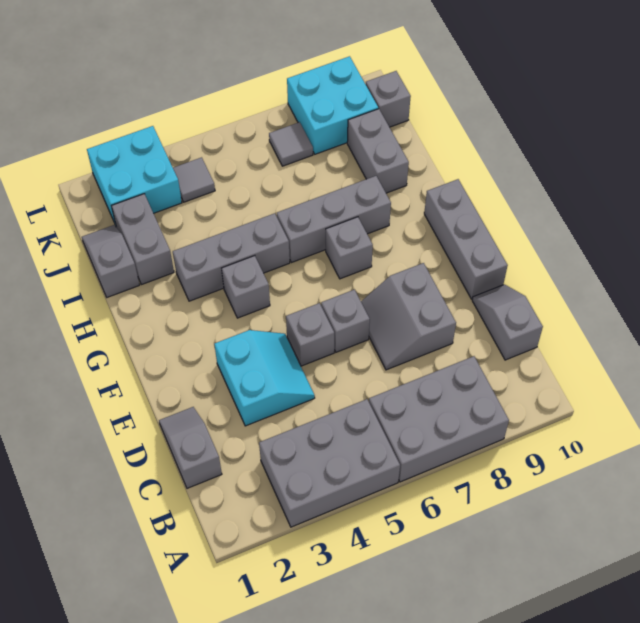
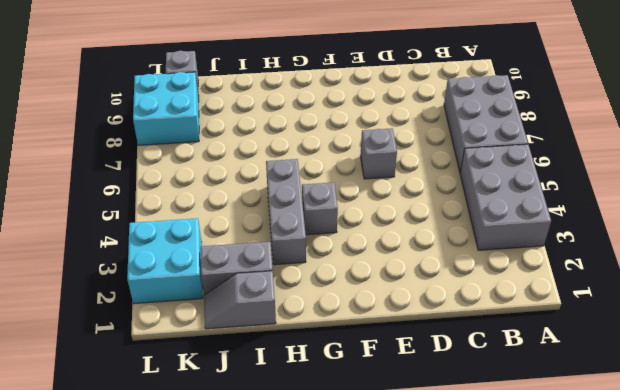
none -> grey 1x2 slope [159,407,222,488]
none -> grey 1x2 slope [472,284,543,360]
none -> cyan 2x2 slope [214,330,315,426]

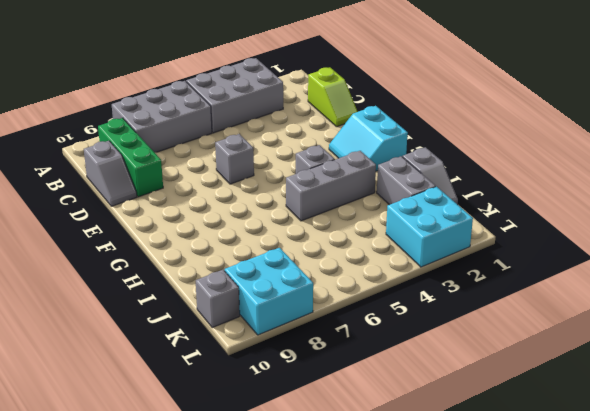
green 1x3 brick [98,118,163,197] -> none
lime 1x2 slope [308,67,358,127] -> grey 1x2 slope [159,407,222,488]
cyan 2x2 slope [329,106,408,171] -> cyan 2x2 slope moved to [214,330,315,426]
none -> grey 2x2 slope [361,263,456,370]
none -> grey 1x1 brick [286,303,334,366]
none -> grey 1x3 brick [424,179,508,299]

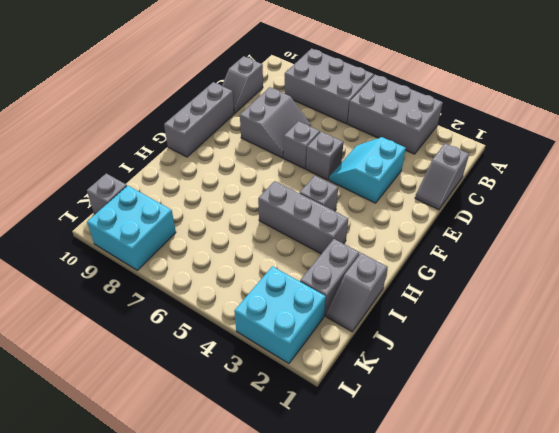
none -> grey 1x1 brick [326,217,373,279]
none -> grey 1x3 brick [277,176,391,263]
none -> grey 1x2 brick [347,109,409,193]

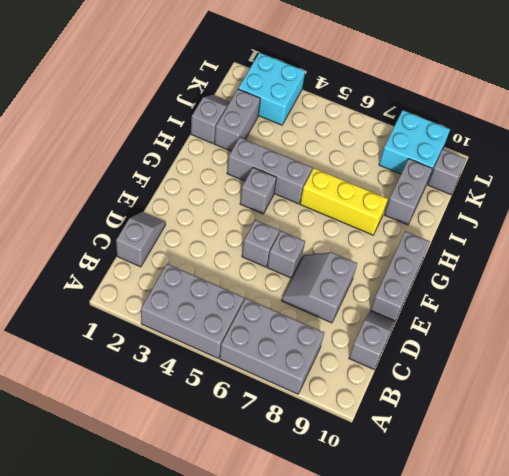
yellow 1x3 brick [300,168,388,235] -> grey 1x3 brick [277,176,391,263]
none -> cyan 2x2 slope [214,330,315,426]
none -> grey 1x1 brick [326,217,373,279]
none -> grey 1x1 tile [173,157,215,202]

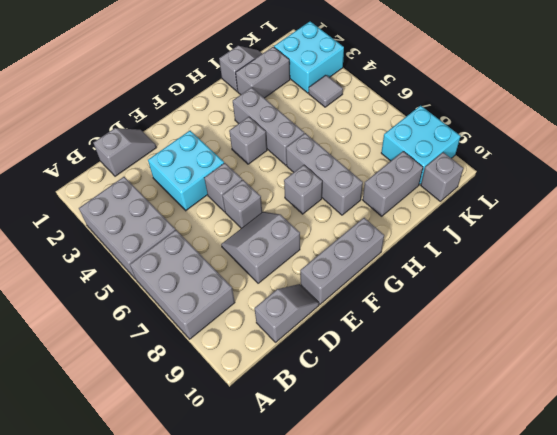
cyan 2x2 brick [148,131,224,211] -> cyan 2x2 slope [214,330,315,426]
none -> grey 1x1 tile [269,122,313,166]

